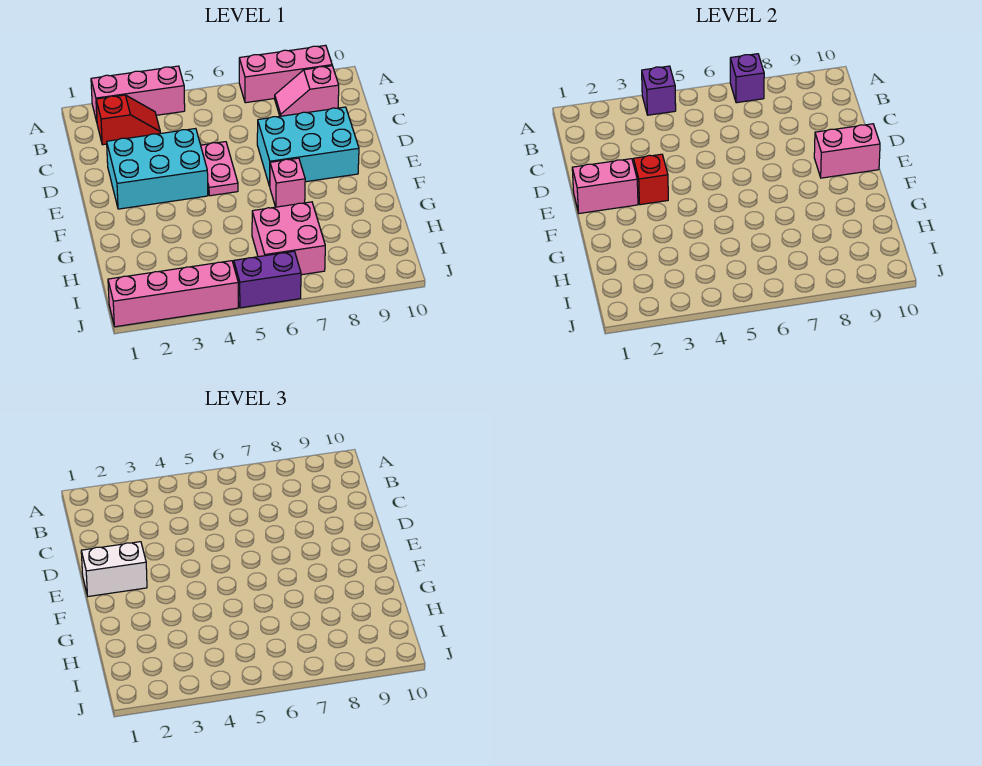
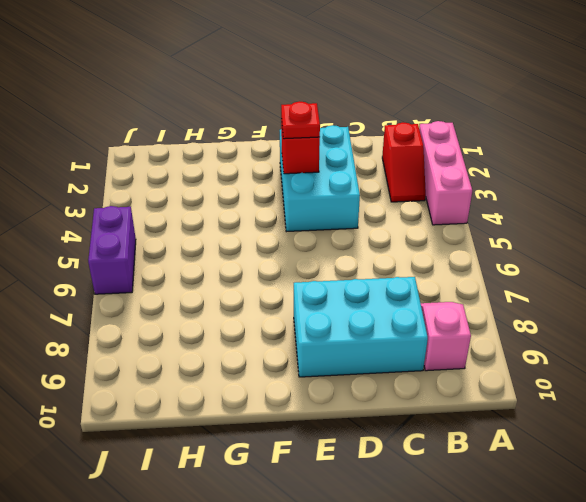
cyan 2x3 brick [294,277,428,377] -> cyan 2x3 brick turned to [257,107,359,186]
red 1x1 plate [281,101,320,139] -> none
none -> pink 1x3 brick [239,45,332,103]
none -> pink 1x2 plate [201,142,238,196]
none -> pink 1x1 brick [270,158,305,207]

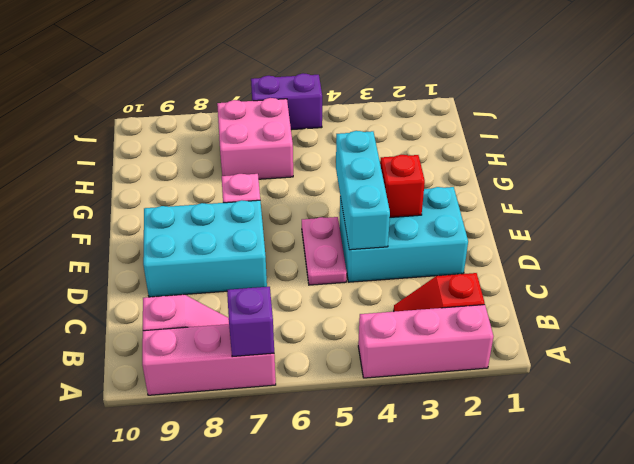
cyan 1x3 brick [336,131,390,250] -> none
none -> pink 1x4 brick [108,261,238,327]
none -> purple 1x1 brick [642,66,676,115]
none -> pink 1x2 brick [572,159,638,213]

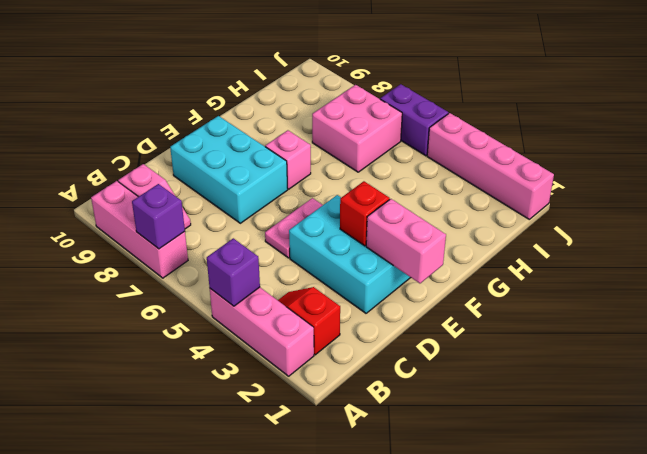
none -> pink 1x2 brick [814,124,880,178]
none -> white 1x2 brick [81,542,147,596]

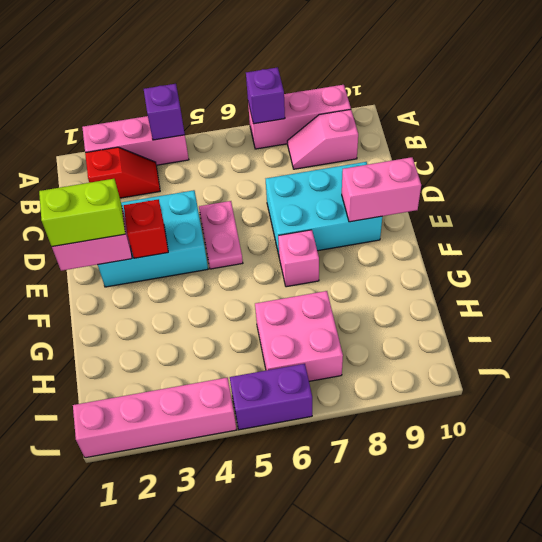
lime 1x2 brick [39,179,125,247] -> white 1x2 brick [81,542,147,596]

